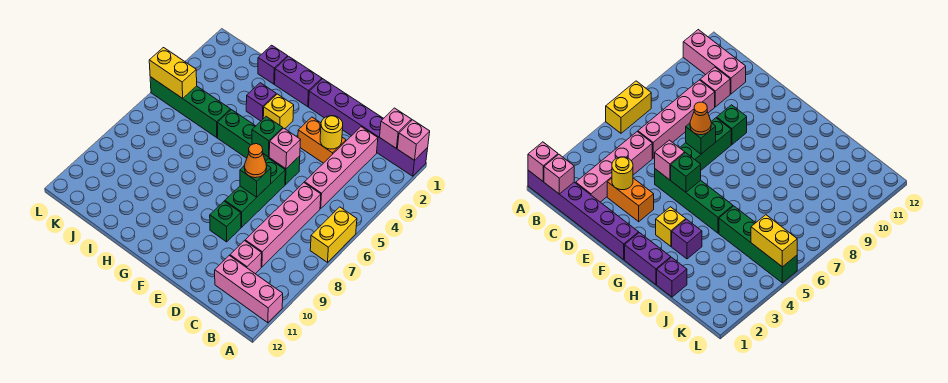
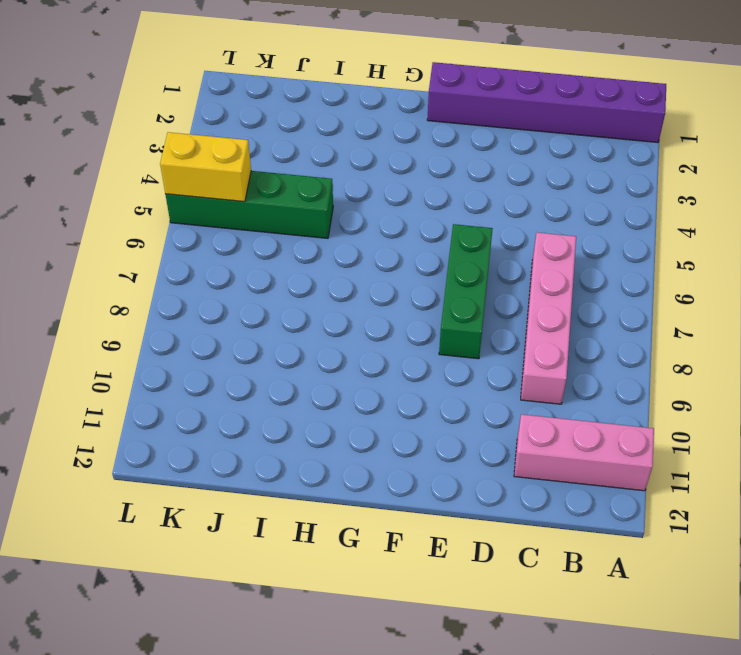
none -> yellow 1x2 brick [310,207,357,262]
none -> pink 1x4 brick [305,127,378,209]
none -> pink 1x1 brick [230,241,262,274]

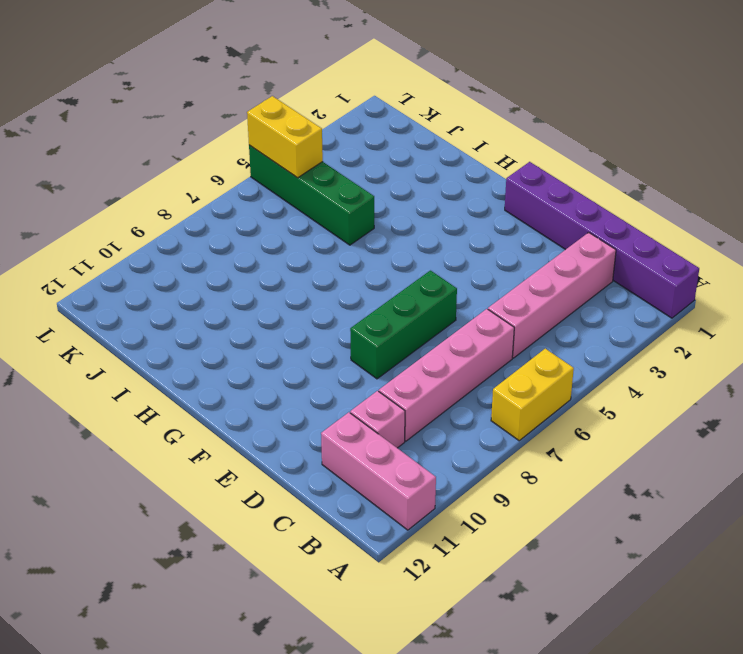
none -> orange 1x2 brick [298,117,346,163]
none -> green 1x4 brick [217,110,300,185]
none -> green 1x1 brick [210,201,241,242]

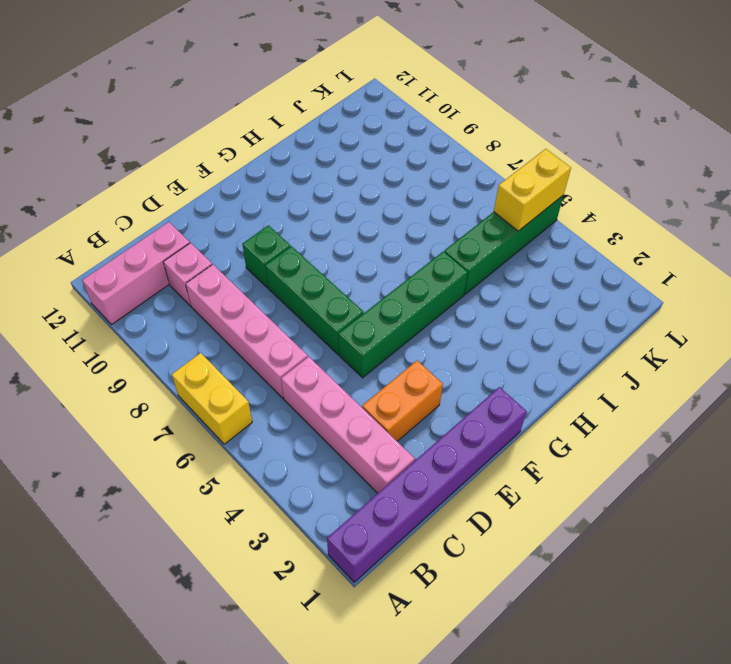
none -> purple 1x2 brick [275,56,322,107]
none -> yellow 1x1 brick [263,94,294,129]
none -> purple 1x1 brick [246,83,276,121]

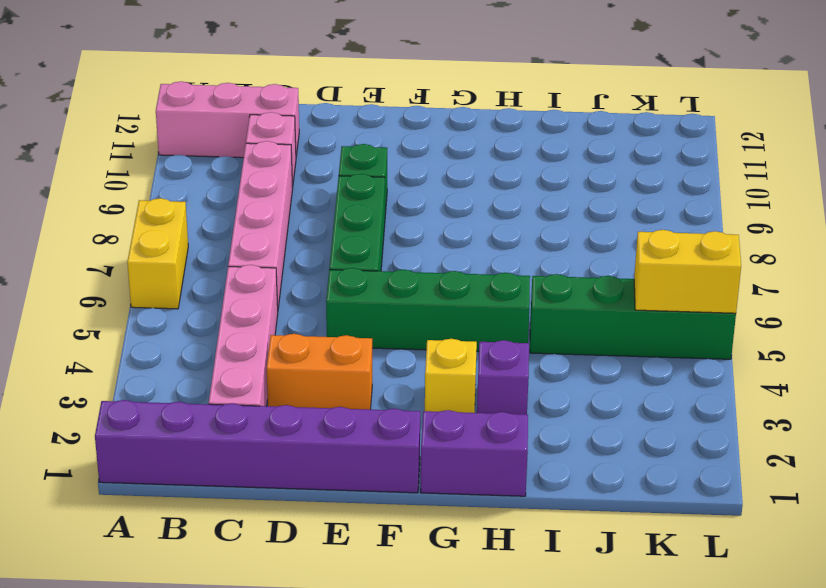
none -> purple 1x1 brick [258,45,288,84]
none -> pink 1x1 brick [397,120,430,160]
none -> pink 1x1 brick [380,108,411,149]

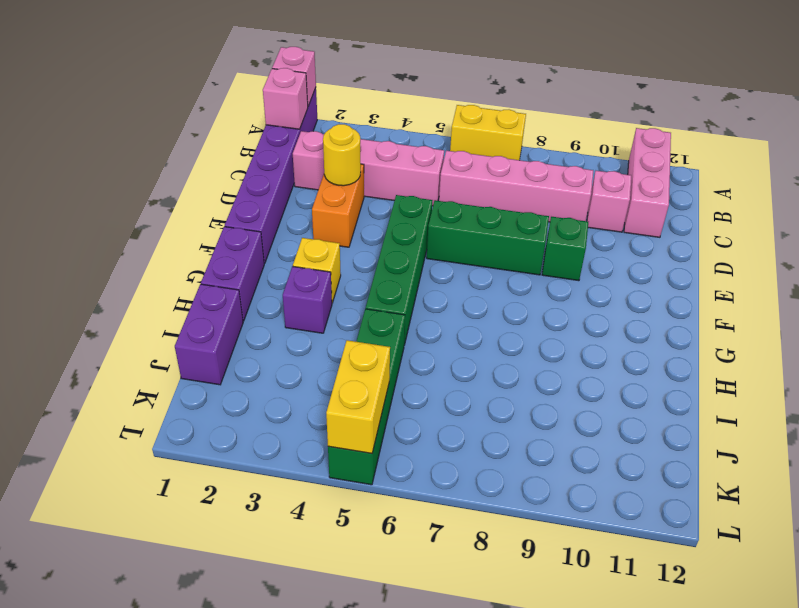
purple 1x2 brick [175,284,243,385] -> purple 1x1 brick [258,45,288,84]
none -> pink 1x1 brick [269,128,300,169]
none -> green 1x1 brick [240,165,271,197]
none -> green 1x1 brick [252,117,283,157]

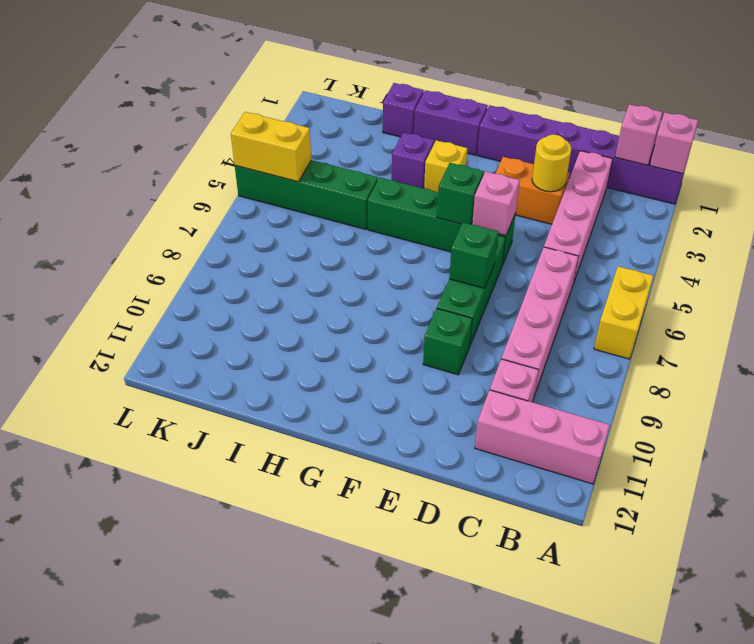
none -> orange 1x1 cone [244,144,267,178]

